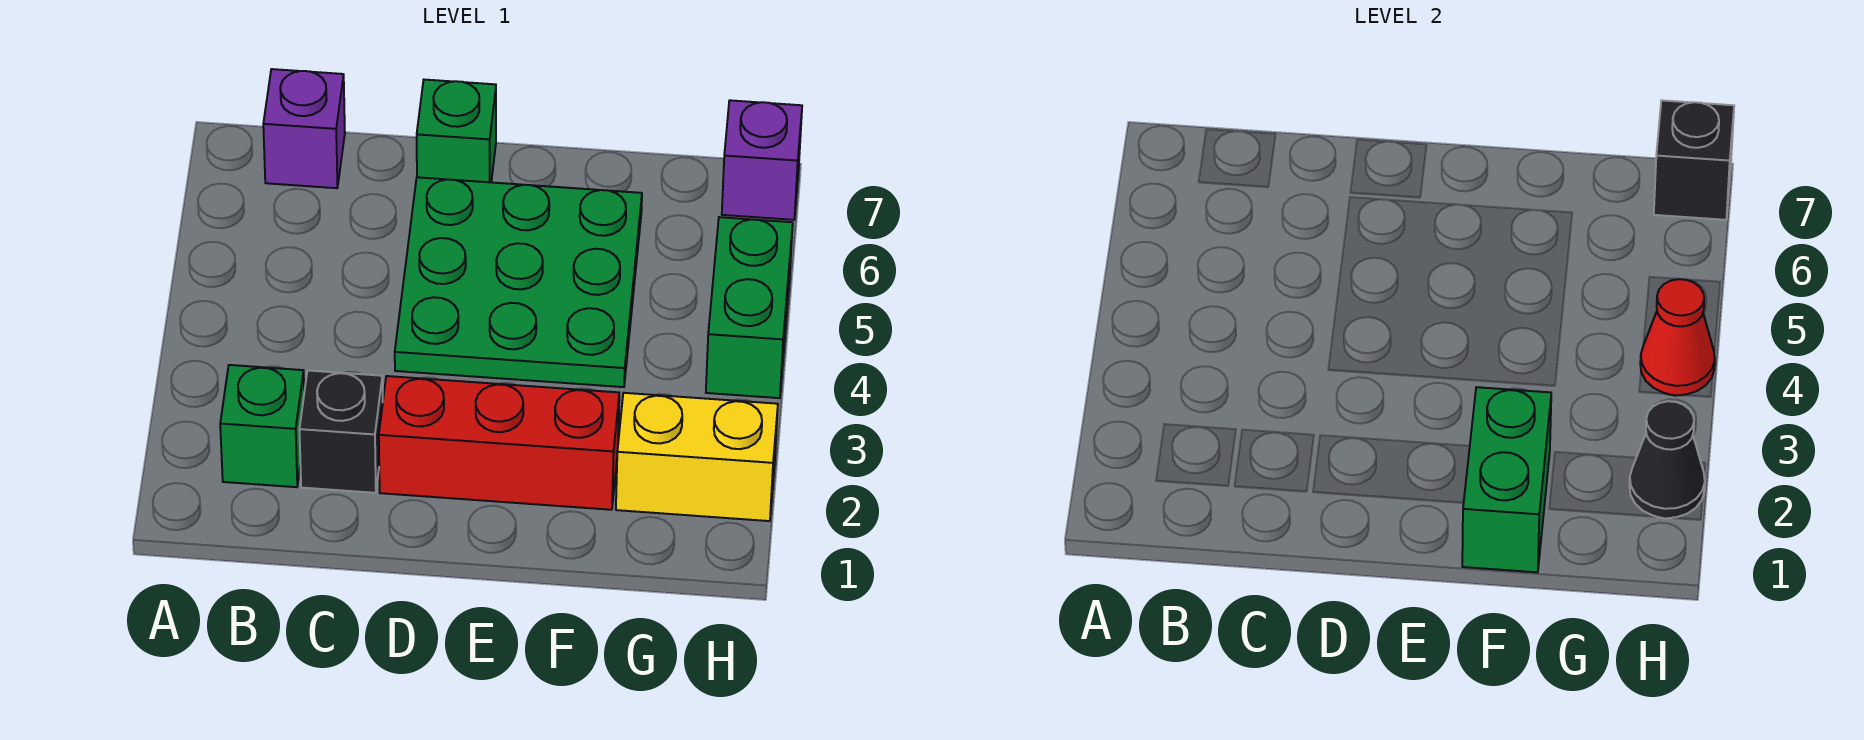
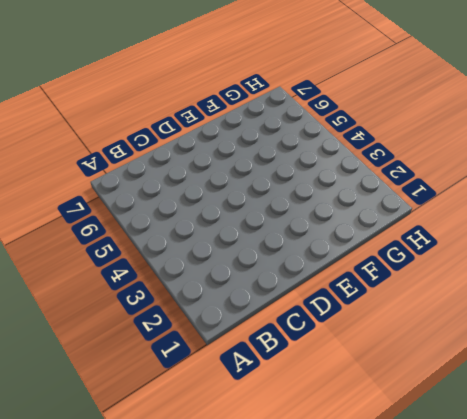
none -> green 1x1 brick [220,365,304,487]
none -> purple 1x1 brick [263,69,345,188]
none -> black 1x1 brick [299,370,383,493]

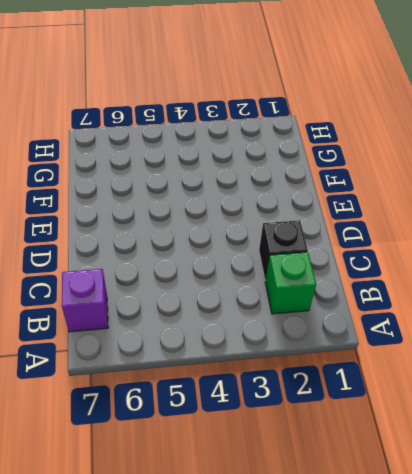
none -> red 1x3 brick [379,376,619,510]
none -> green 3x3 plate [395,177,642,387]
none -> green 1x1 brick [417,80,496,182]

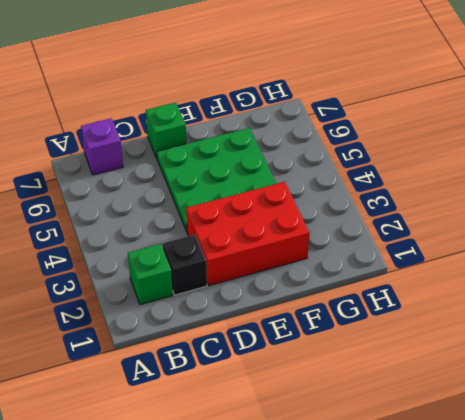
red 2x3 brick [186,182,309,286] -> red 1x3 brick [379,376,619,510]
none -> yellow 1x2 brick [616,393,778,521]
none -> green 1x2 brick [706,217,793,398]
none -> purple 1x1 brick [722,100,802,220]

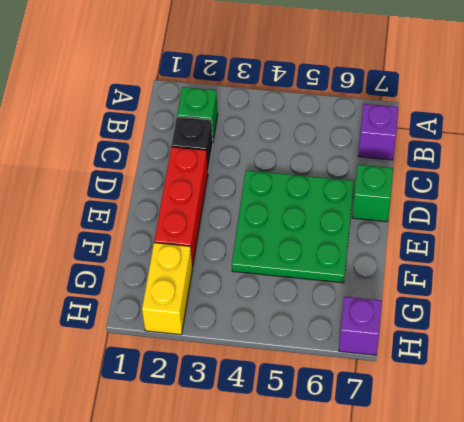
none -> green 1x2 brick [706,217,793,398]
none -> green 1x2 brick [1462,387,1551,572]
none -> black 1x1 cone [1629,401,1705,518]

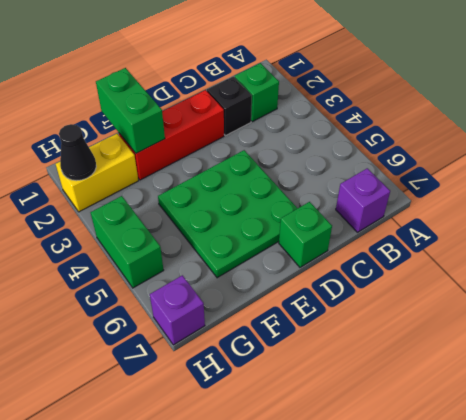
none -> red 1x1 cone [1640,279,1715,396]
none -> black 1x1 brick [1654,100,1734,220]

